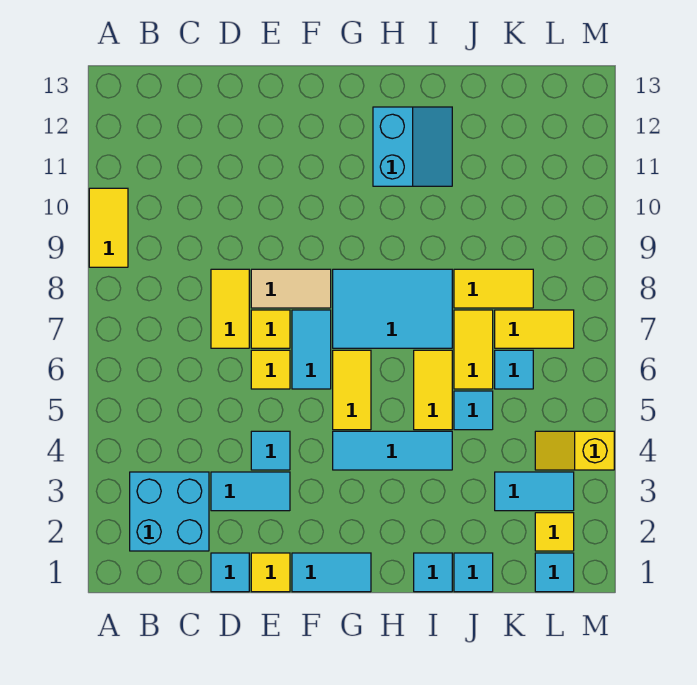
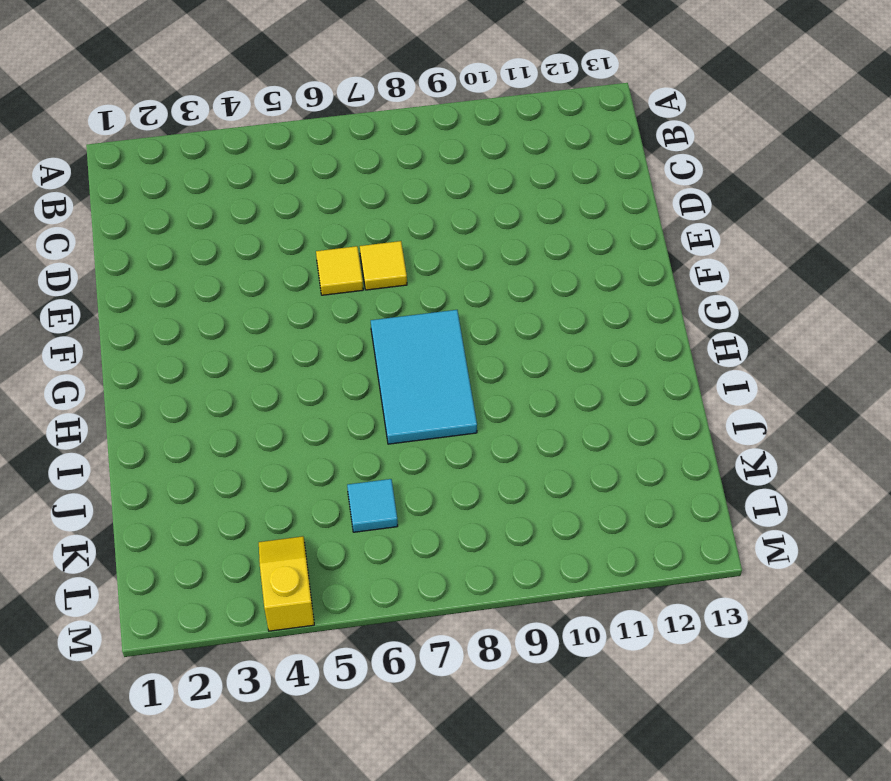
none -> yellow 1x2 tile [89,188,128,267]
none -> cyan 2x2 brick [130,472,209,551]
none -> cyan 1x1 tile [211,553,249,592]

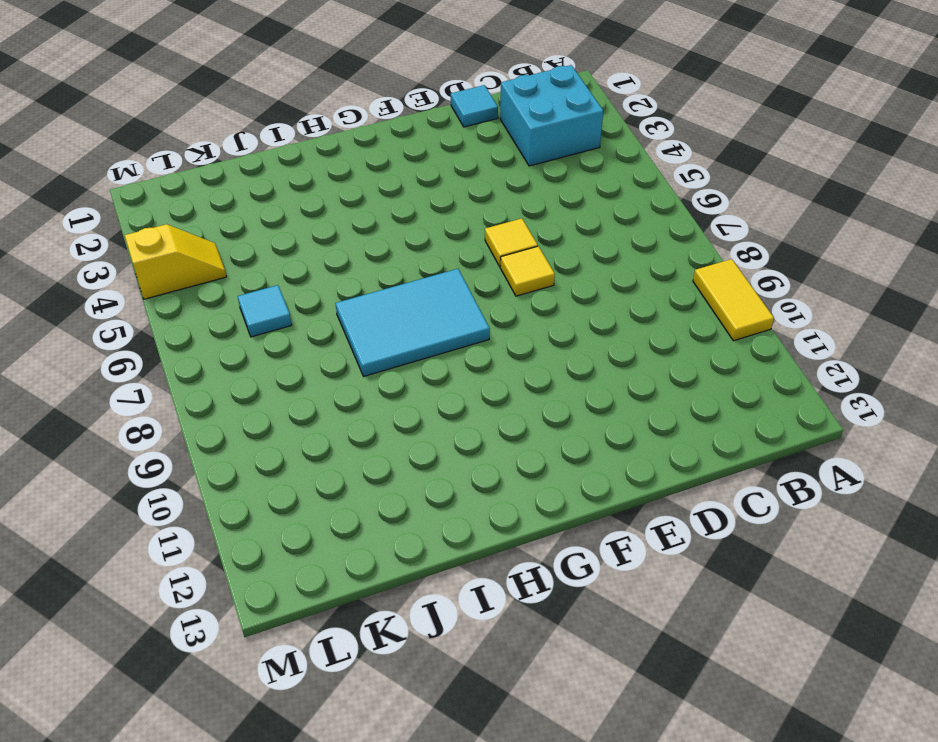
none -> cyan 1x2 tile [211,472,290,511]
none -> yellow 1x2 tile [211,269,249,348]
none -> yellow 1x1 tile [251,553,290,592]

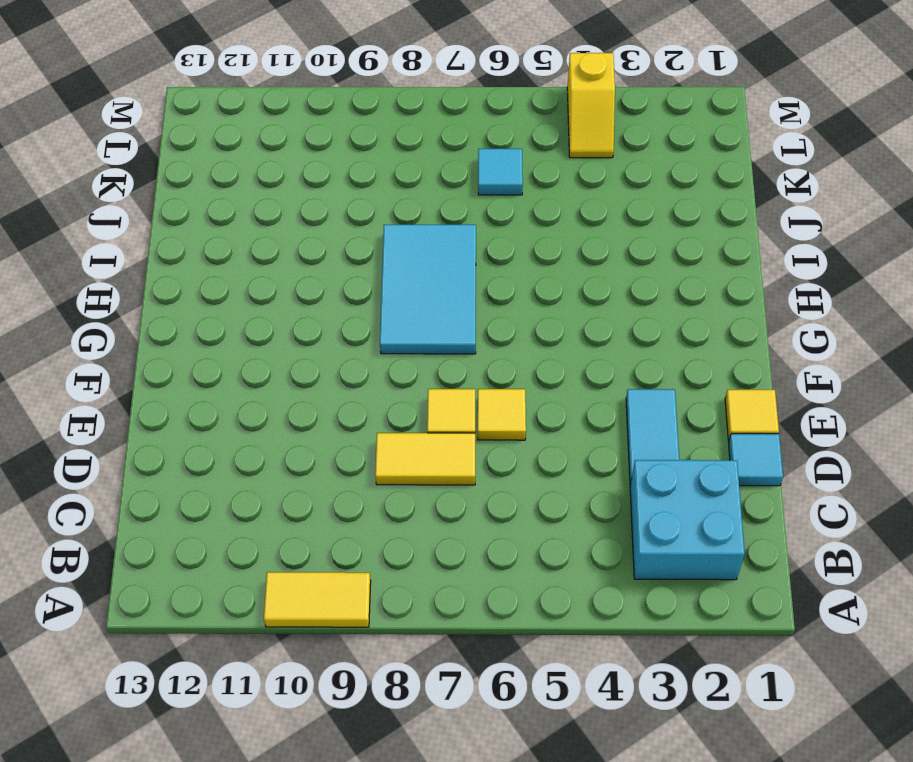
none -> cyan 1x1 tile [251,431,290,470]
none -> tan 1x2 tile [251,269,331,308]
none -> cyan 1x2 tile [292,553,371,592]

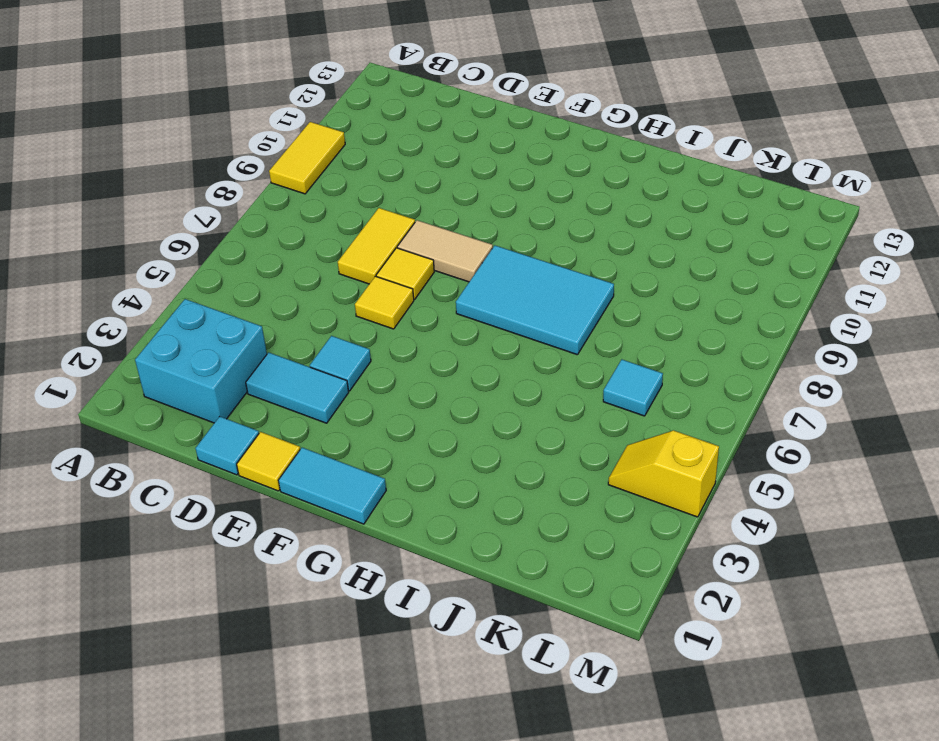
none -> cyan 1x2 tile [292,310,331,389]
none -> cyan 1x3 tile [333,431,452,470]
none -> yellow 1x2 tile [333,350,371,430]

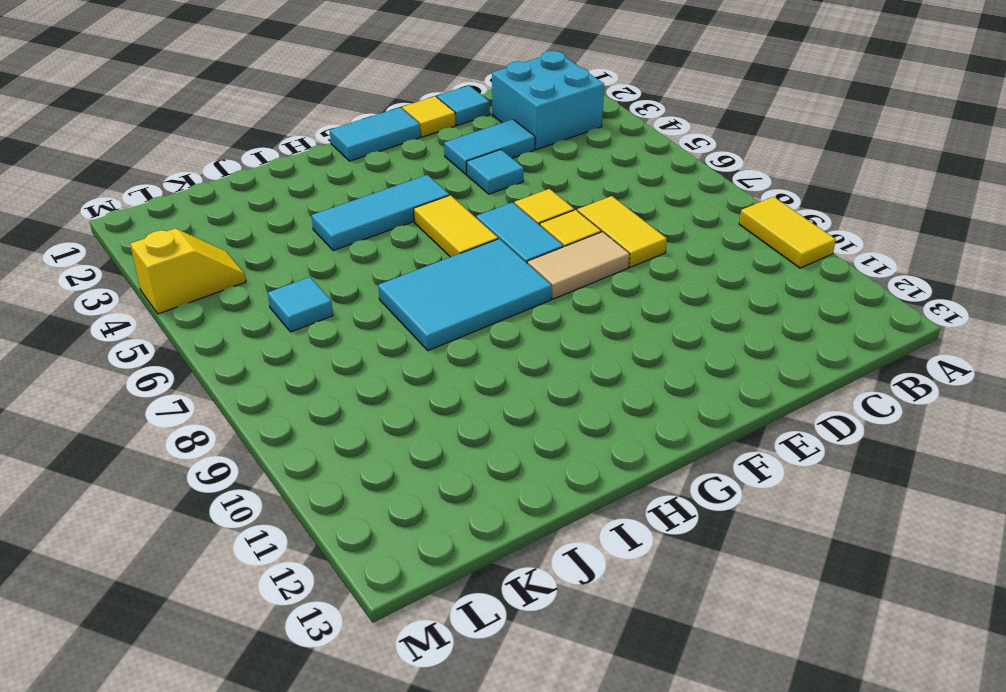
none -> cyan 2x2 slope [373,107,452,186]
none -> cyan 1x1 tile [414,553,452,592]
none -> yellow 1x2 tile [414,350,452,430]

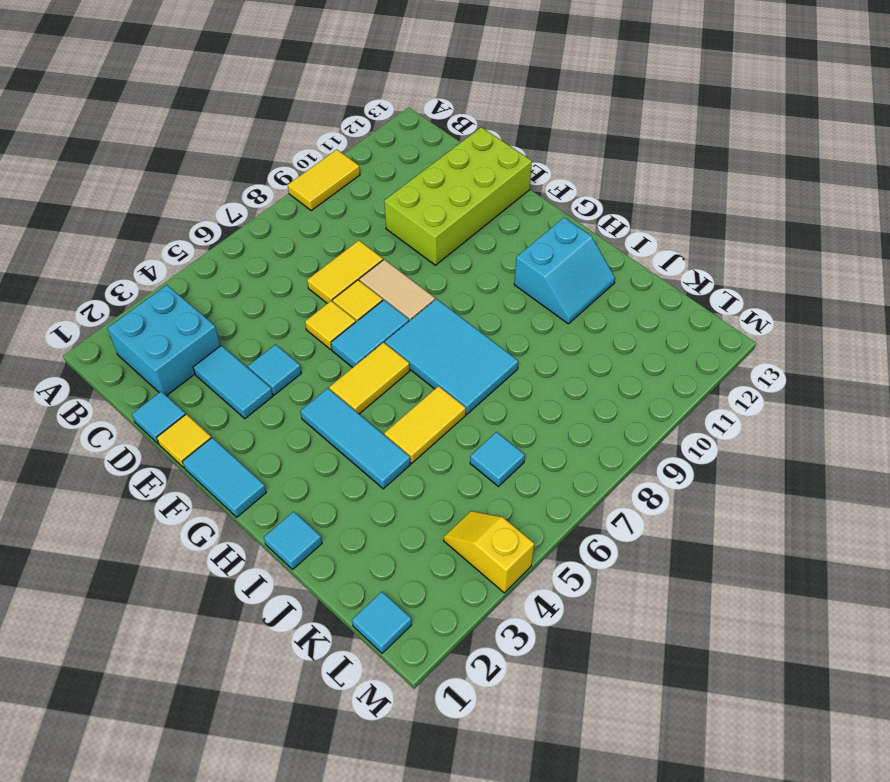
lime 2x4 brick [384,127,532,265] -> none
none -> cyan 1x1 tile [454,553,493,592]
none -> cyan 1x1 tile [454,391,493,430]
none -> yellow 1x2 tile [454,310,493,389]

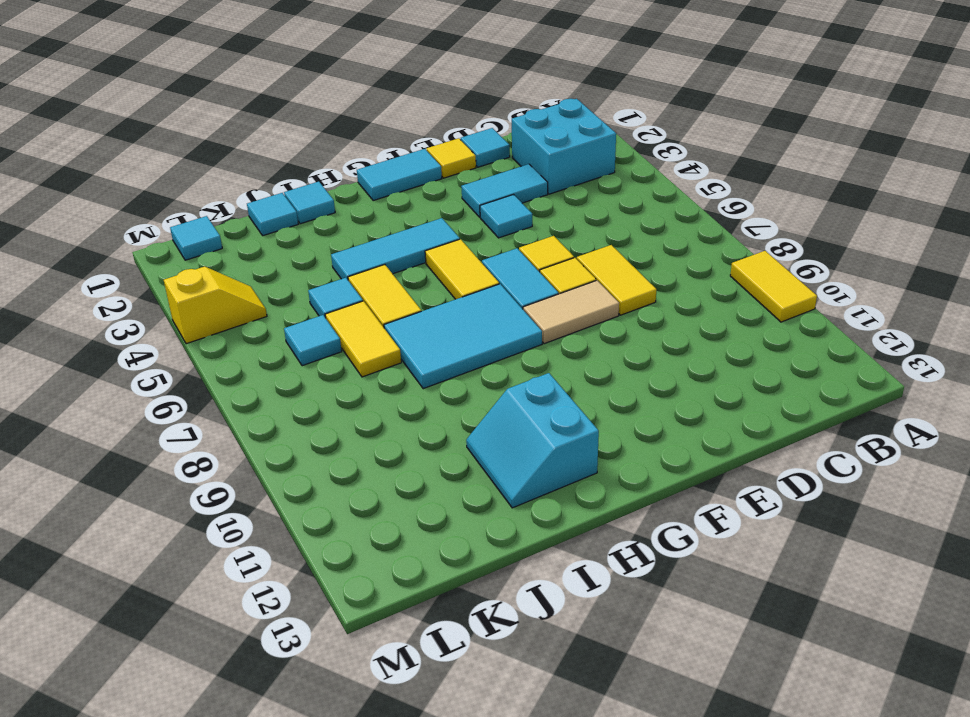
none -> yellow 1x2 tile [454,269,533,308]
none -> cyan 1x2 tile [495,472,574,511]
none -> yellow 1x2 tile [495,310,574,348]

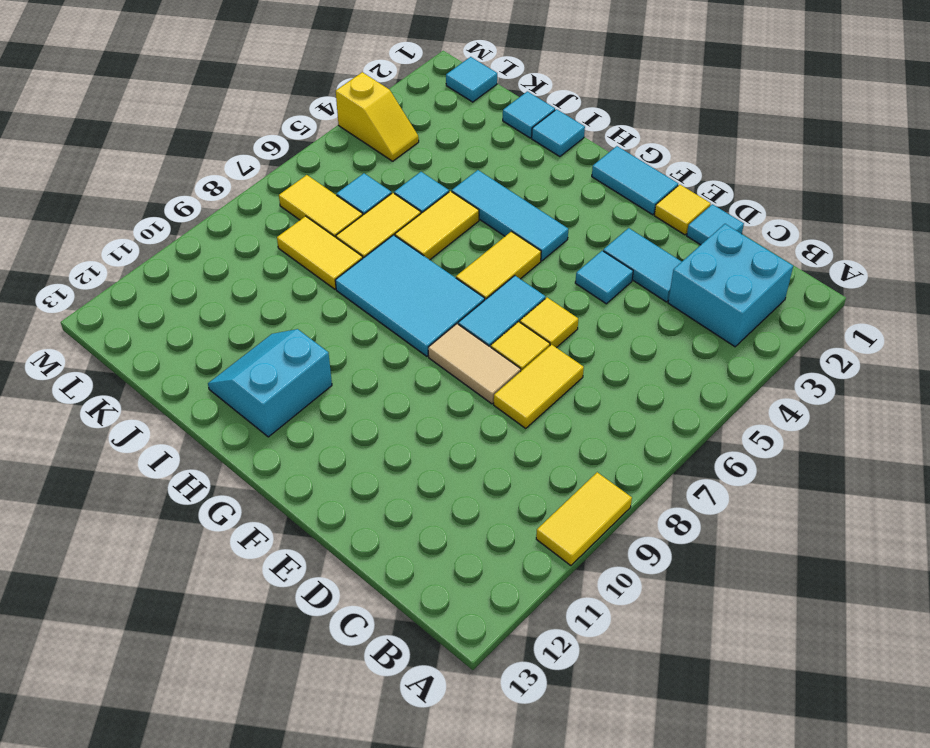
none -> cyan 1x2 tile [495,472,574,511]
none -> yellow 1x1 tile [535,513,574,551]

